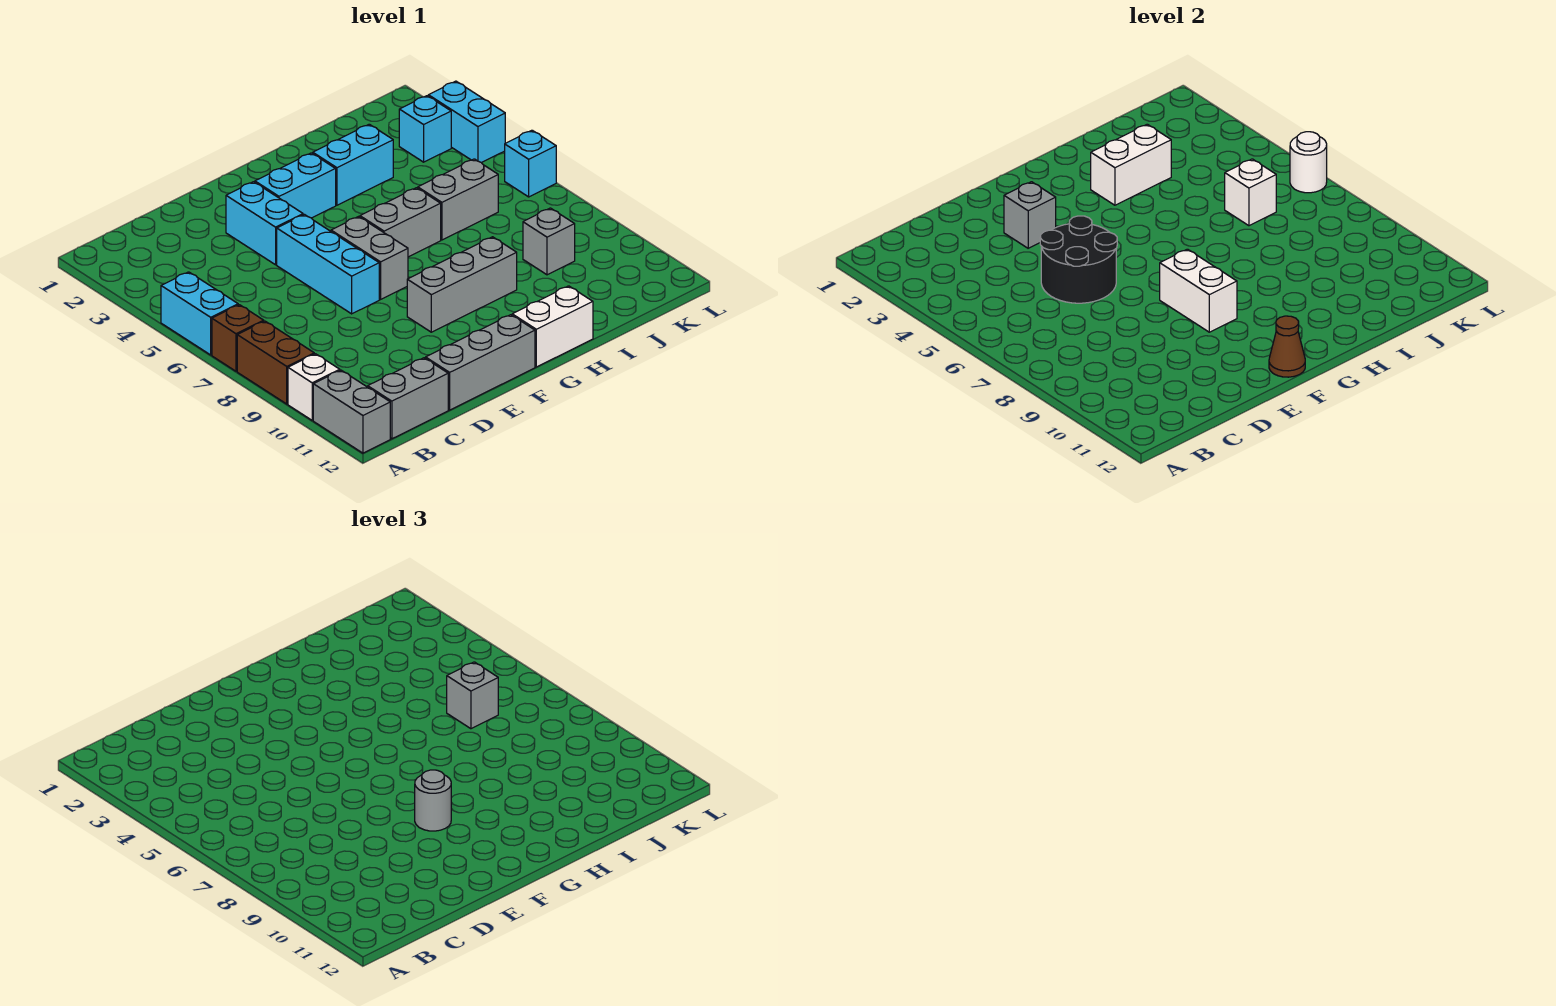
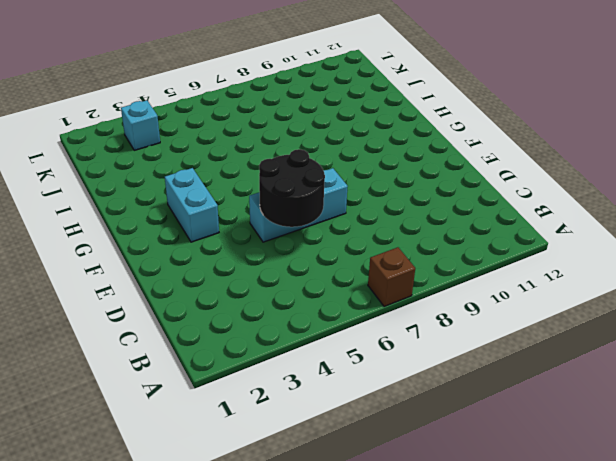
none -> cyan 1x2 brick [161,272,238,355]
none -> brown 1x2 brick [237,321,314,404]
none -> white 1x1 brick [288,354,340,420]

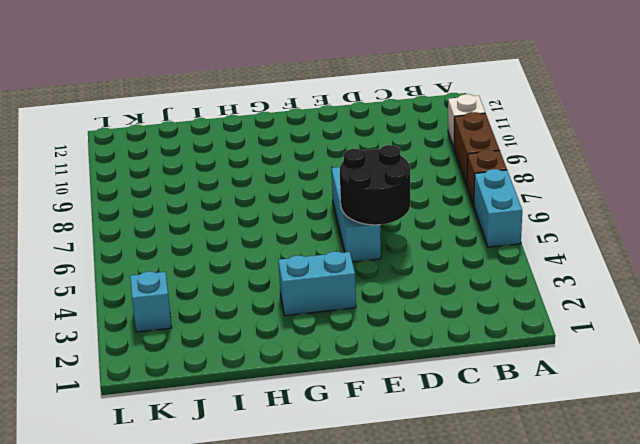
none -> grey 1x2 brick [313,370,390,453]
none -> grey 1x2 brick [368,358,448,439]
none -> grey 1x3 brick [426,315,535,410]

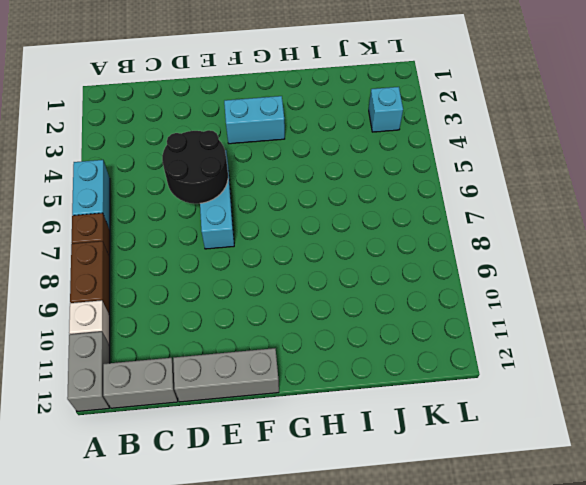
none -> cyan 1x2 brick [226,182,303,265]
none -> grey 1x2 brick [331,217,408,299]
none -> grey 1x3 brick [407,237,517,332]

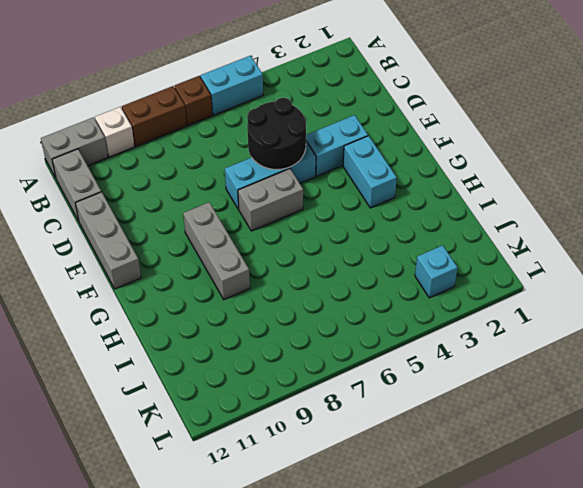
none -> grey 1x2 brick [360,188,441,257]
none -> white 1x2 brick [512,286,593,367]
none -> cyan 1x2 brick [313,124,393,205]

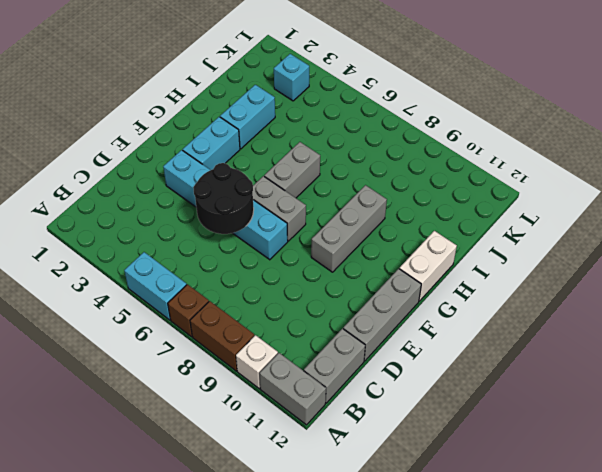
none -> grey 1x2 brick [418,159,498,240]
none -> grey 1x1 brick [523,208,575,275]
none -> cyan 1x2 brick [428,81,505,163]

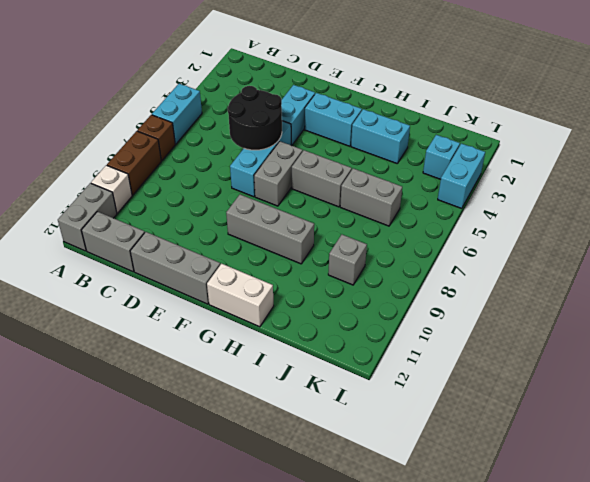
none -> cyan 1x1 brick [505,130,556,197]
none -> grey 1x1 brick [1004,182,1056,248]
none -> white 1x2 brick [1160,249,1237,332]

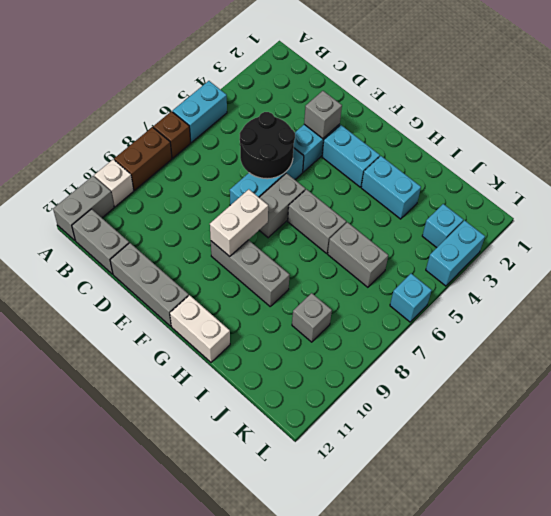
none -> brown 1x1 cone [1269,316,1305,377]
none -> white 1x2 brick [1091,124,1171,205]
none -> white 1x1 brick [1225,159,1276,226]

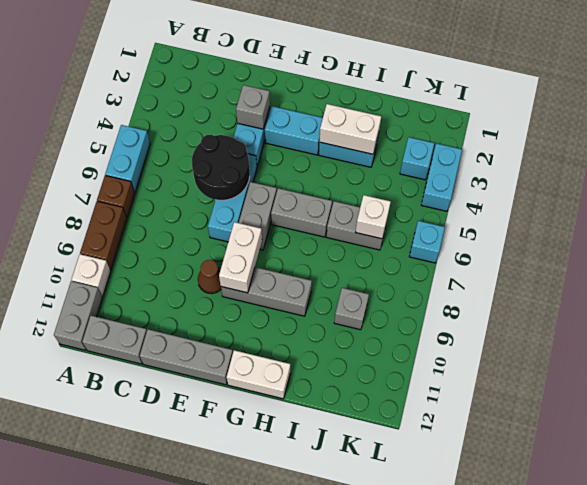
brown 1x1 cone [198,260,221,294] -> brown 1x1 cone moved to [1269,316,1305,377]
none -> white 1x1 round brick [1290,132,1327,193]
none -> grey 1x1 round brick [415,770,451,831]
none -> grey 1x1 brick [447,662,498,729]

